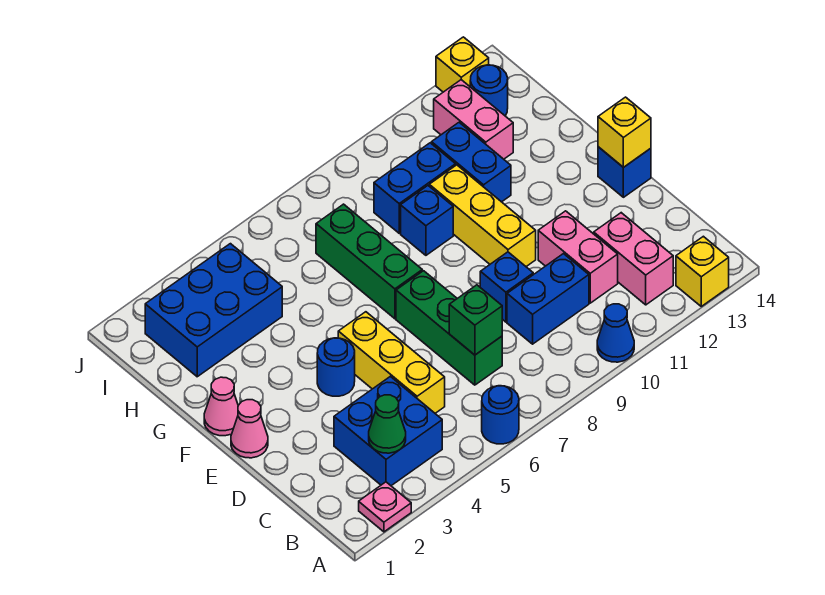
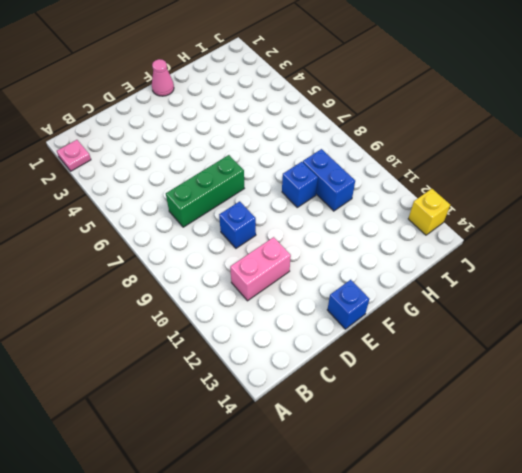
none -> blue 1x1 round brick [482,386,519,444]
none -> blue 1x1 cone [597,304,634,362]
none -> yellow 1x1 brick [676,236,729,306]

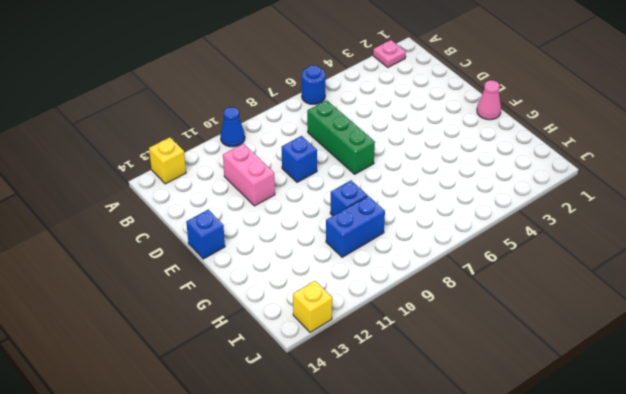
none -> blue 2x2 brick [334,376,442,486]
none -> pink 1x2 brick [594,213,673,305]
none -> yellow 1x3 brick [338,312,445,413]

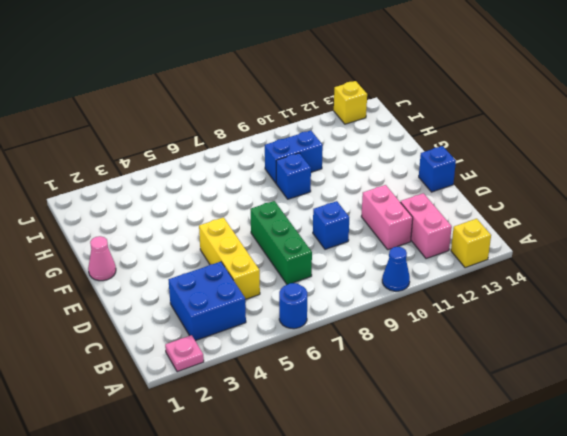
none -> blue 1x2 brick [507,254,589,344]
none -> pink 1x1 cone [231,400,268,458]
none -> blue 1x1 round brick [317,338,355,396]

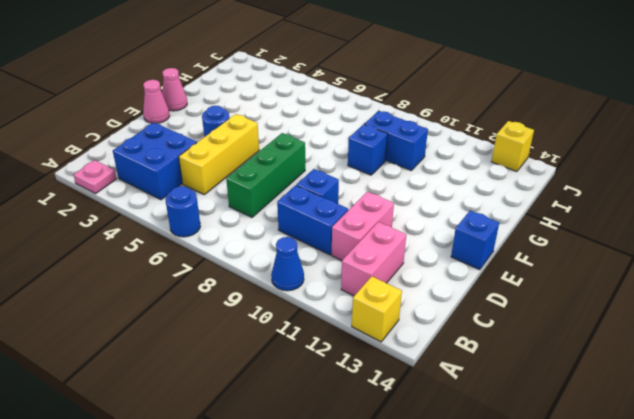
none -> yellow 1x3 brick [429,165,536,267]
none -> green 1x3 brick [316,204,422,319]
none -> blue 1x2 brick [432,123,511,202]

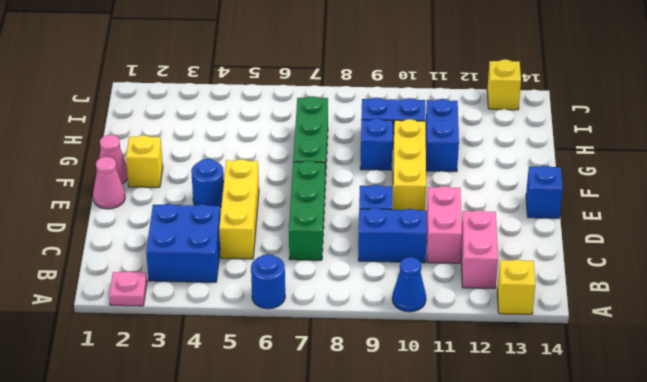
yellow 1x1 brick [126,135,163,187] -> yellow 1x1 brick moved to [598,97,651,167]
none -> blue 2x3 brick [145,244,282,377]
none -> pink 1x2 brick [434,80,513,159]
none -> blue 1x1 round brick [470,65,508,116]

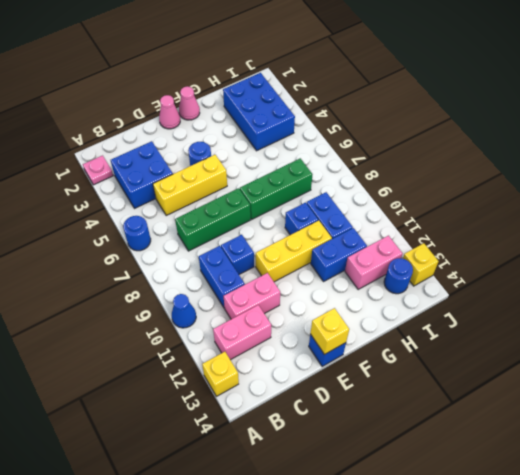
none -> green 1x1 cone [369,395,406,453]
none -> green 1x1 brick [449,285,502,355]

